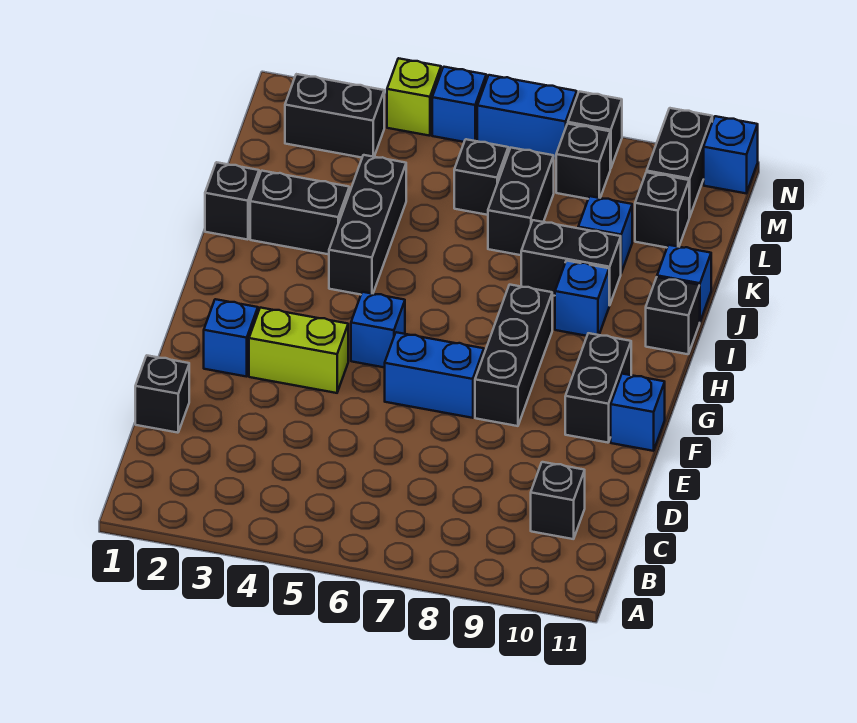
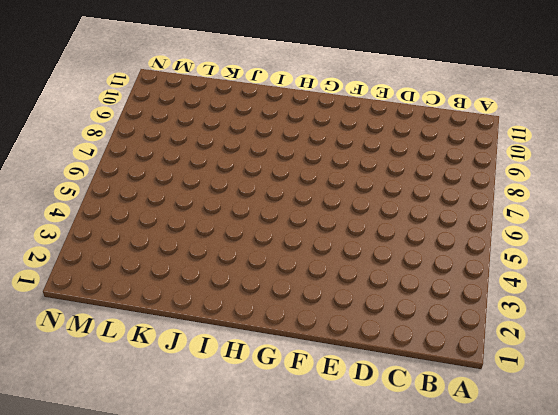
none -> black 1x1 brick [531,462,585,539]
none -> black 1x1 brick [135,356,189,433]
none -> blue 1x1 brick [204,299,258,377]

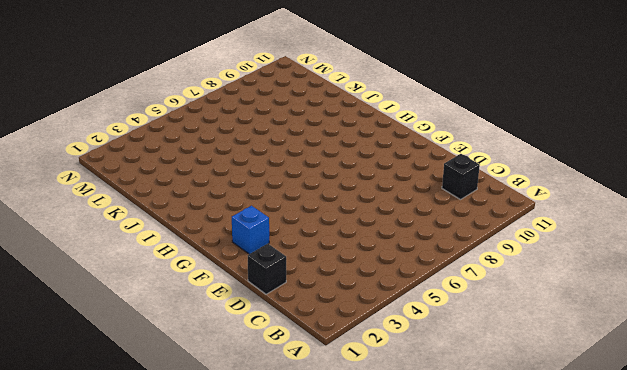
none -> lime 1x2 brick [249,308,348,393]
none -> blue 1x2 brick [385,332,484,418]
none -> black 1x3 brick [475,285,552,426]

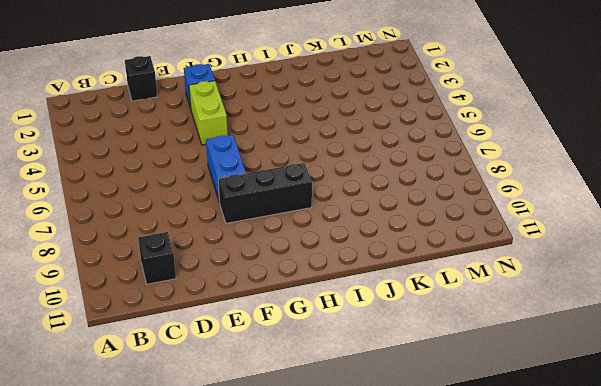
none -> black 1x2 brick [565,333,631,443]
none -> blue 1x1 brick [611,374,665,451]
none -> blue 1x1 brick [351,292,405,368]

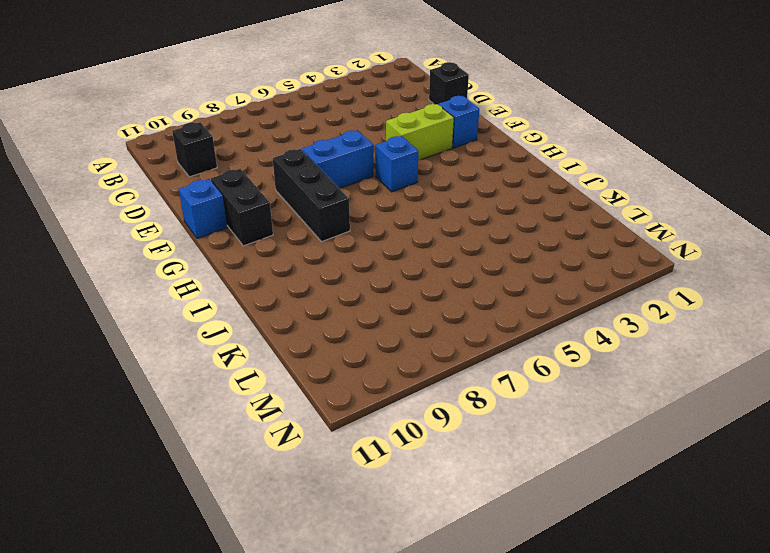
none -> black 1x3 brick [329,155,406,295]
none -> blue 1x1 brick [555,261,609,336]
none -> black 1x1 brick [646,277,700,354]

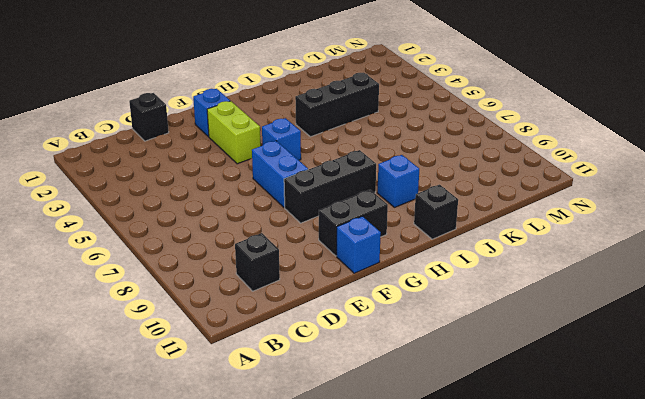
none -> black 1x1 brick [205,162,259,240]
none -> black 1x2 brick [250,171,349,254]
none -> black 1x2 brick [521,220,621,305]

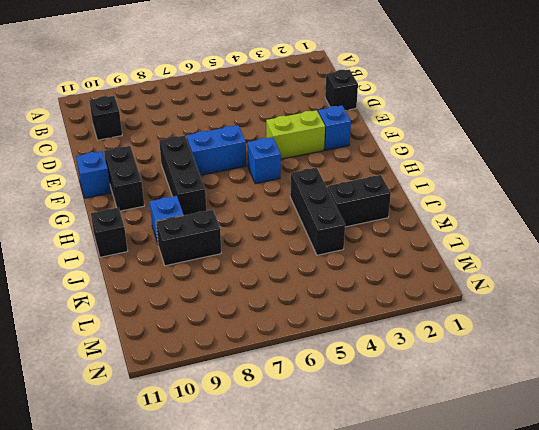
none -> black 1x1 brick [205,162,259,240]
none -> blue 1x1 brick [657,245,711,321]
none -> black 1x2 brick [488,148,554,255]

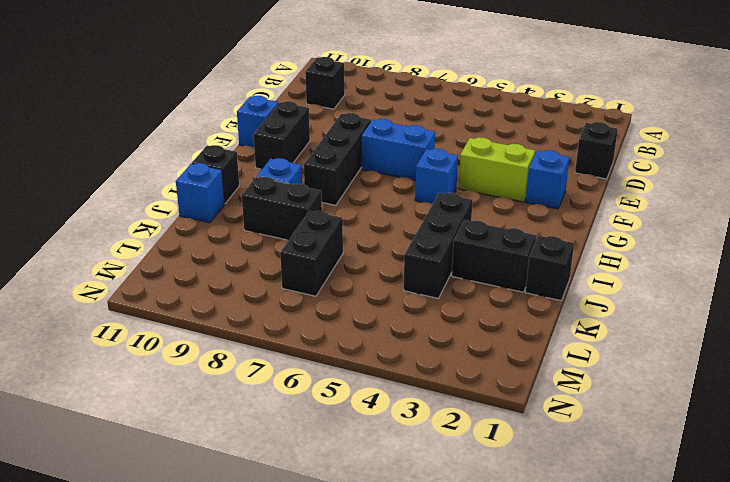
none -> blue 1x1 brick [578,196,632,273]
none -> black 1x1 brick [454,139,508,215]
none -> black 1x1 brick [635,172,689,248]

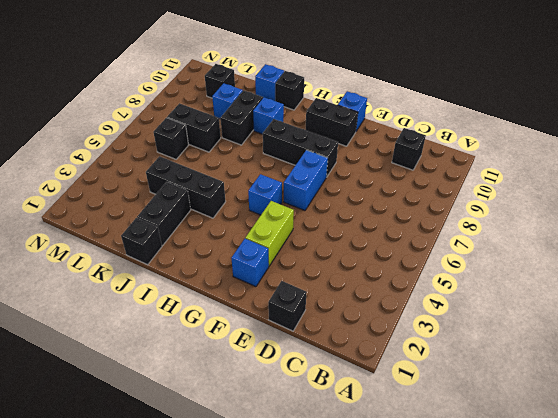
none -> black 1x2 brick [285,74,384,158]
none -> black 1x1 brick [556,124,610,199]
none -> black 1x2 brick [647,108,712,217]

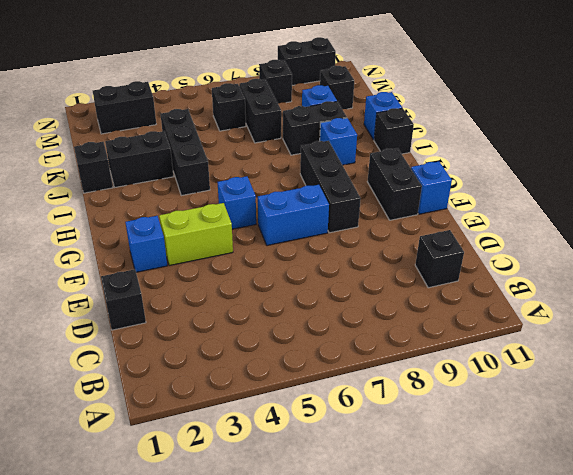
black 1x2 brick [278,37,336,85] -> black 1x2 brick turned to [647,108,712,217]
none -> lime 1x1 brick [387,58,441,136]
none -> blue 1x1 brick [432,67,486,142]
none -> blue 1x2 brick [477,75,577,159]

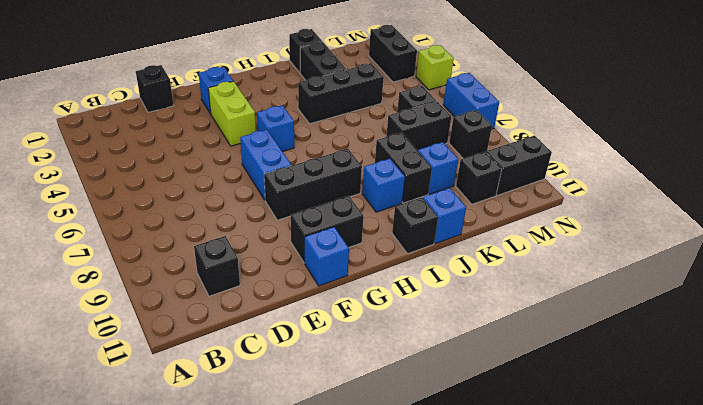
none -> blue 1x1 brick [432,67,486,142]
none -> black 1x1 brick [568,91,622,169]
none -> blue 1x1 brick [704,116,758,193]

